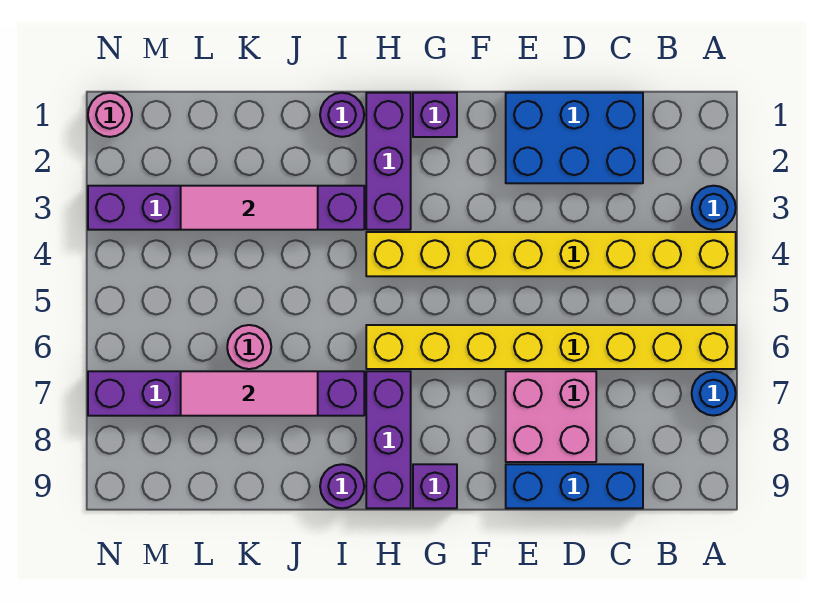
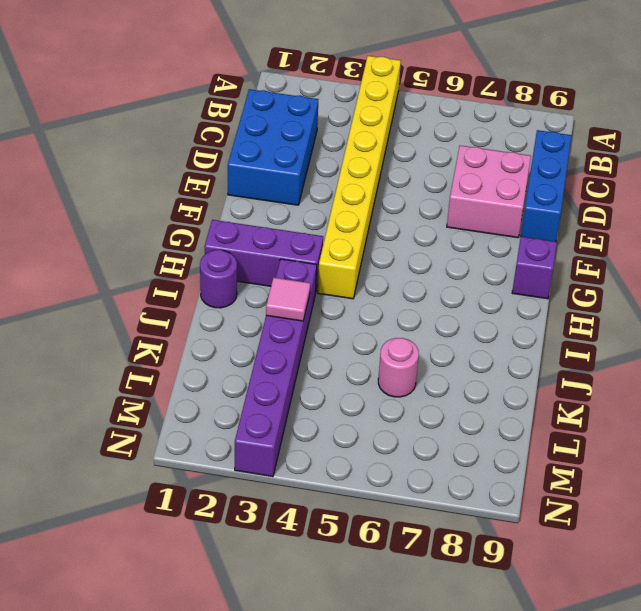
pink 1x1 tile [266,278,310,321] -> pink 1x3 tile [181,186,318,230]
none -> blue 1x1 round brick [692,186,736,230]
none -> yellow 1x8 brick [366,325,736,369]
none -> blue 1x1 round brick [692,371,736,416]

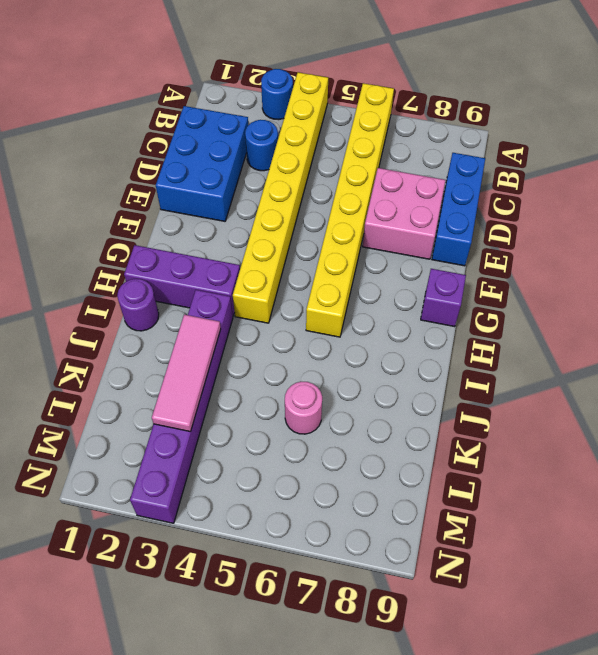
blue 1x1 round brick [245,120,278,171] -> blue 1x1 round brick moved to [692,371,736,416]
none -> purple 1x1 brick [413,93,457,137]
none -> purple 1x3 brick [366,371,411,508]
none -> purple 1x6 brick [88,371,364,416]

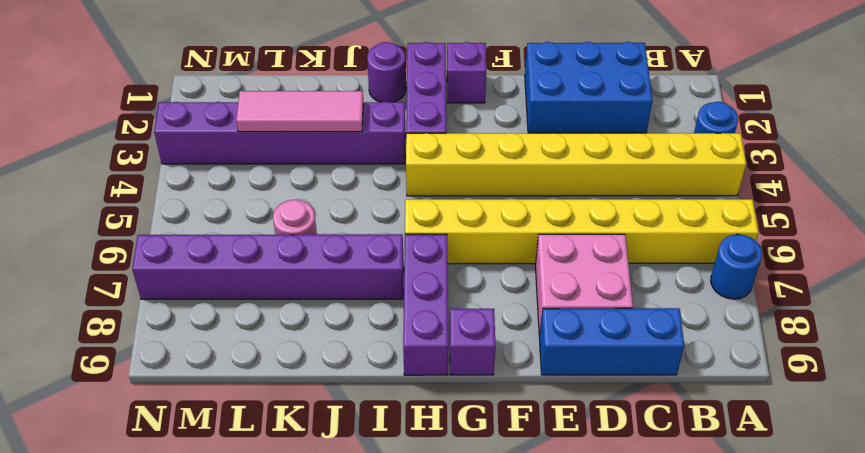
none -> purple 1x1 round brick [320,464,364,508]
none -> pink 1x1 round brick [88,93,132,137]
none -> pink 1x3 tile [181,371,318,416]

